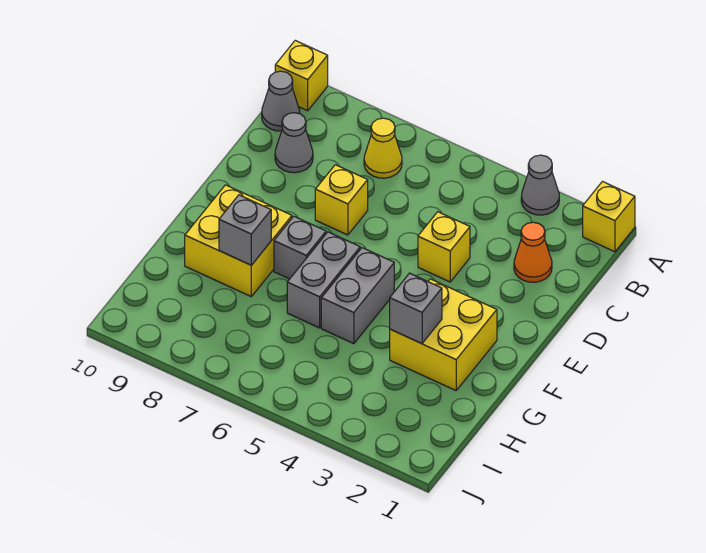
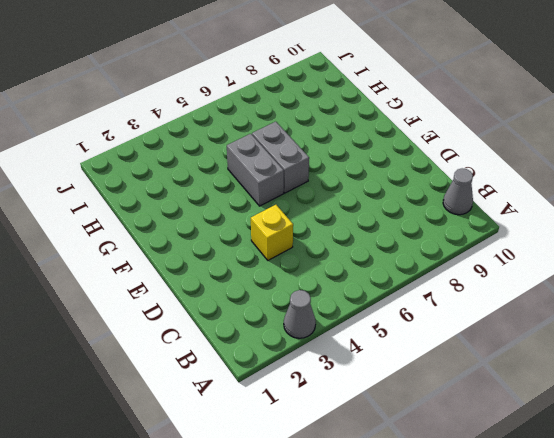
none -> yellow 1x1 brick [583,182,635,252]
none -> yellow 1x1 brick [275,40,328,111]
none -> yellow 1x1 cone [364,118,402,178]

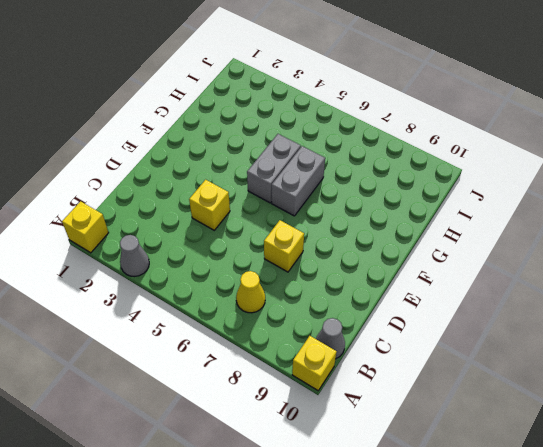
none -> orange 1x1 cone [514,222,552,282]
none -> grey 1x1 cone [275,113,313,173]
none -> yellow 2x2 brick [390,279,497,390]

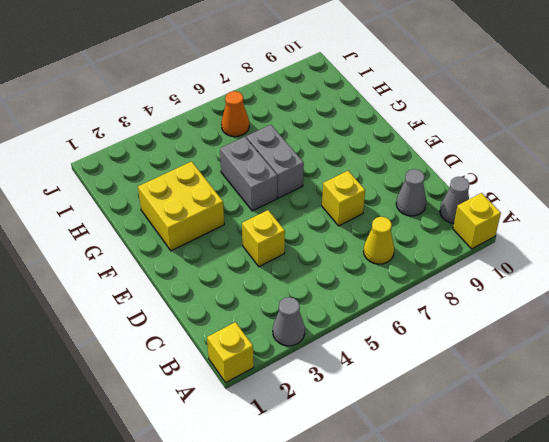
orange 1x1 cone [221,91,249,137] -> orange 1x1 cone moved to [514,222,552,282]
none -> grey 1x1 brick [274,216,326,279]
none -> yellow 2x2 brick [185,185,292,296]
none -> grey 1x1 brick [390,273,442,344]

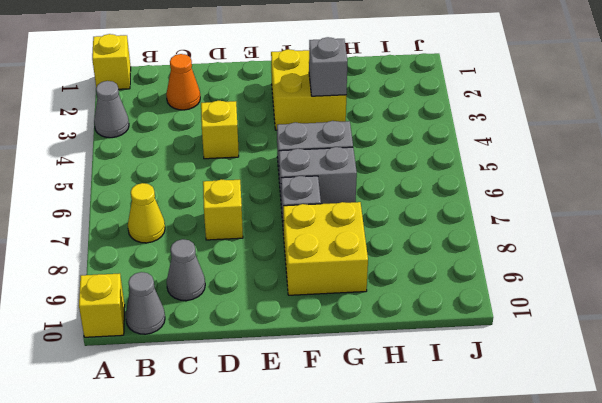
none -> grey 1x1 brick [219,195,271,265]

